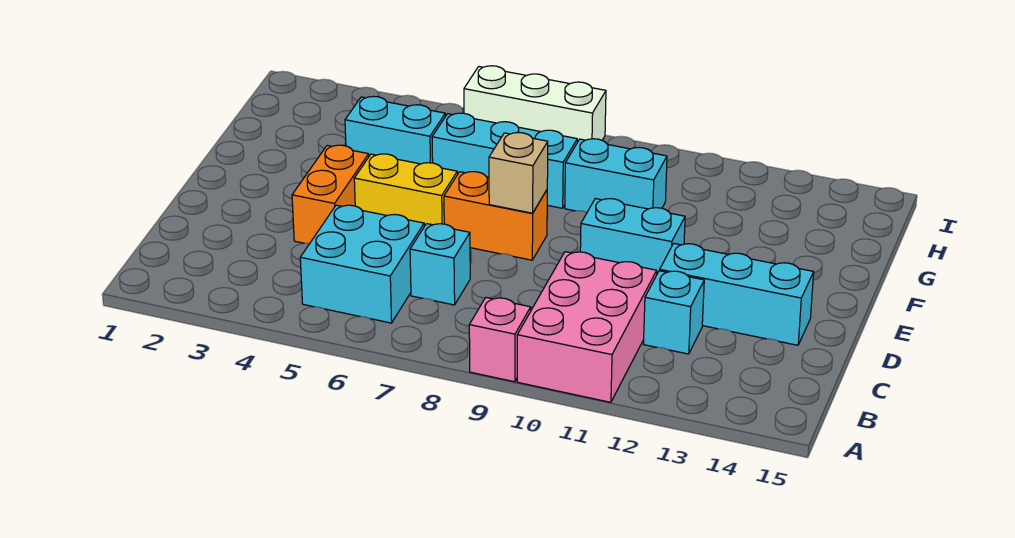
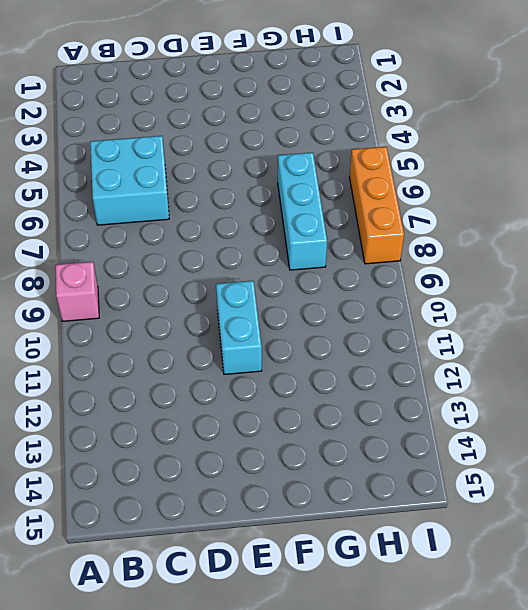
orange 1x3 brick [350,147,404,264] -> white 1x3 brick [464,66,606,142]
none -> pink 2x3 brick [517,252,657,402]
none -> cyan 1x1 brick [410,224,470,305]
none -> cyan 1x1 brick [644,271,704,354]

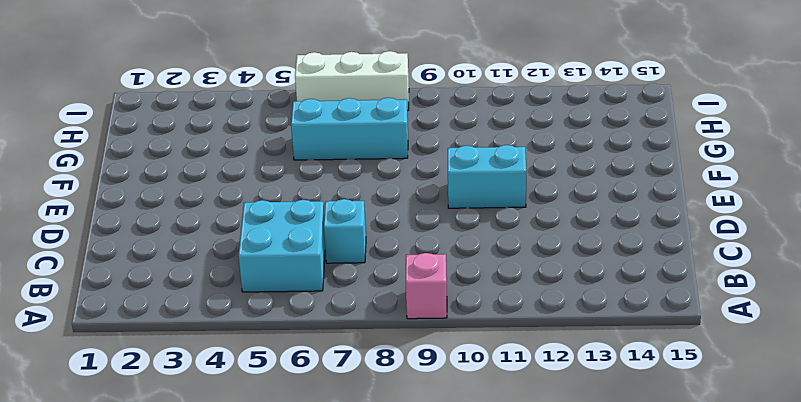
none -> pink 2x3 brick [517,252,657,402]
none -> cyan 1x1 brick [644,271,704,354]
none -> orange 1x2 brick [292,145,369,244]

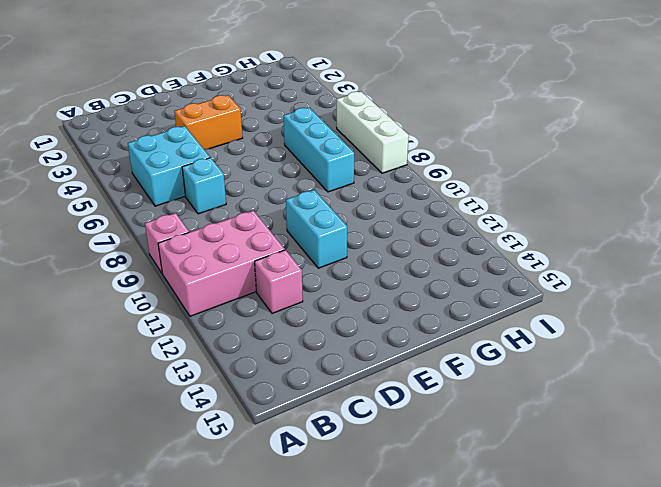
pink 1x1 brick [255,250,303,313] -> cyan 1x1 brick [644,271,704,354]
none -> cyan 1x3 brick [660,243,814,345]
none -> yellow 1x2 brick [354,154,457,226]
none -> orange 1x2 brick [444,172,547,260]

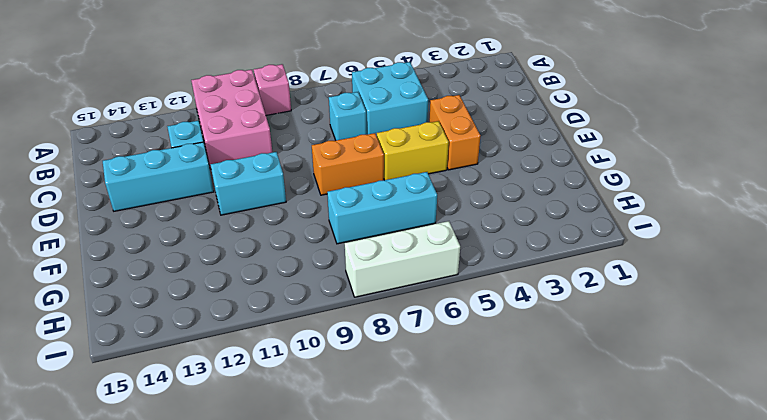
none -> cyan 1x2 brick [345,96,445,164]
none -> cyan 1x2 brick [565,139,667,212]
none -> tan 1x1 brick [489,133,548,213]

